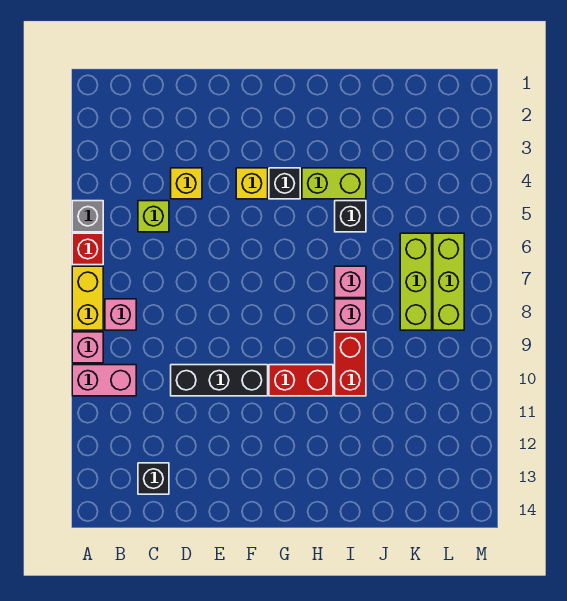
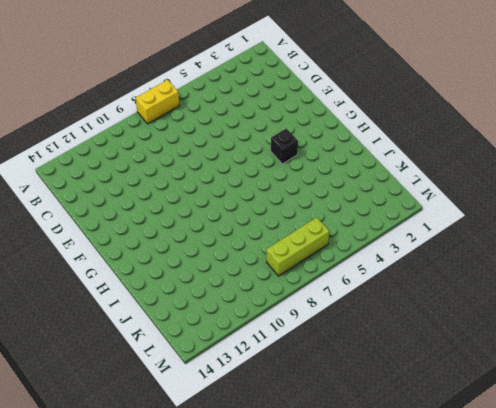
none -> grey 1x1 brick [72,201,103,232]
none -> red 1x1 brick [72,233,103,265]
none -> pink 1x1 brick [72,332,103,363]

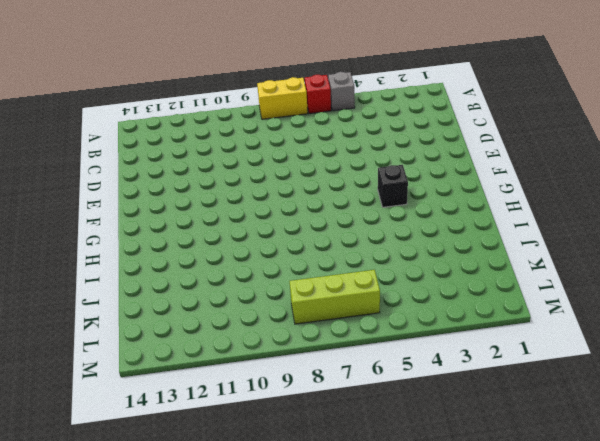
none -> pink 1x1 brick [72,332,103,363]
none -> pink 1x2 brick [72,365,136,396]
none -> pink 1x1 brick [105,299,136,330]

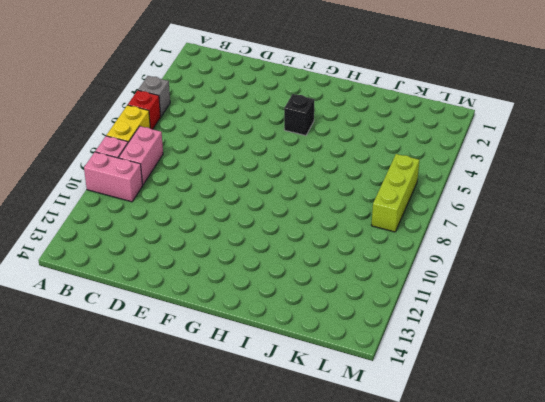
pink 1x2 brick [119,126,163,185] -> pink 1x1 brick [105,299,136,330]
none -> lime 1x1 brick [138,201,169,232]
none -> black 1x1 brick [138,463,169,494]
none -> yellow 1x1 brick [171,168,202,199]

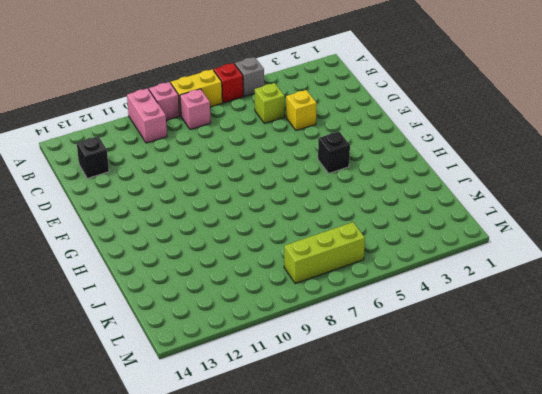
none -> black 1x3 brick [171,365,268,396]
none -> yellow 1x1 brick [236,168,268,199]
none -> red 1x2 brick [269,365,333,396]

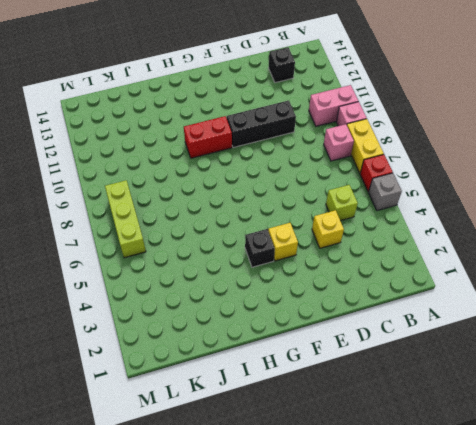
none -> lime 1x2 brick [302,168,366,199]
none -> black 1x1 brick [335,201,366,232]
none -> pink 1x1 brick [335,266,366,298]

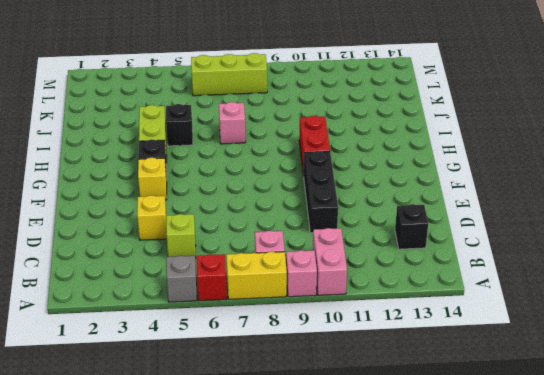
none -> pink 1x1 brick [335,299,366,330]
none -> red 1x2 brick [335,332,366,396]
none -> lime 1x3 brick [400,233,432,330]

